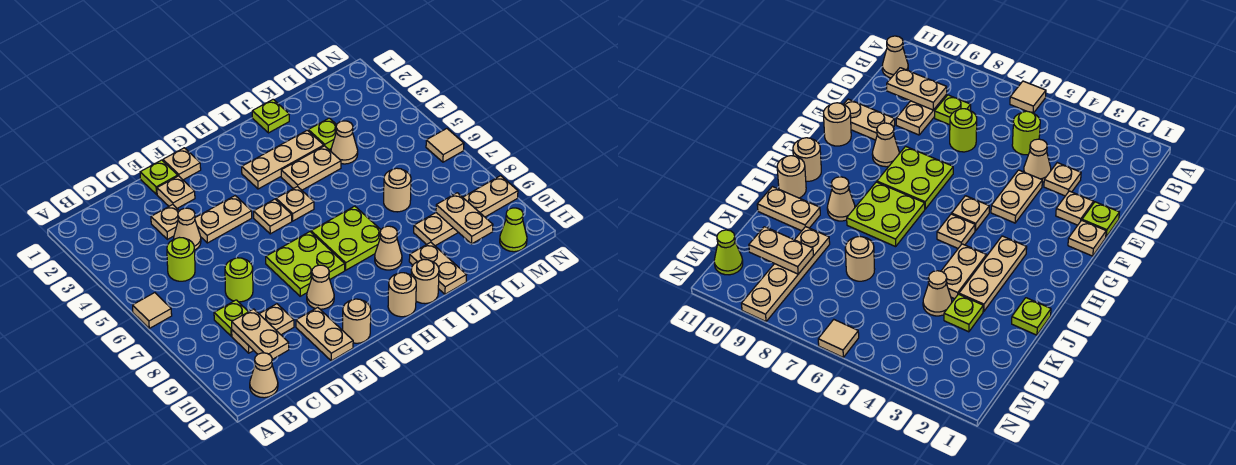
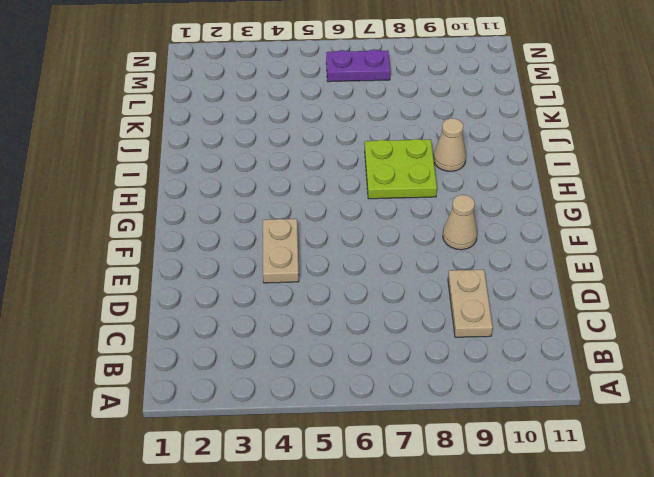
purple 1x2 plate [326,49,390,82] -> none
none -> tan 1x1 tile [133,293,172,328]
none -> tan 1x1 cone [250,353,278,398]
none -> lime 1x1 round brick [167,238,195,281]
none -> lime 1x1 plate [214,300,248,336]

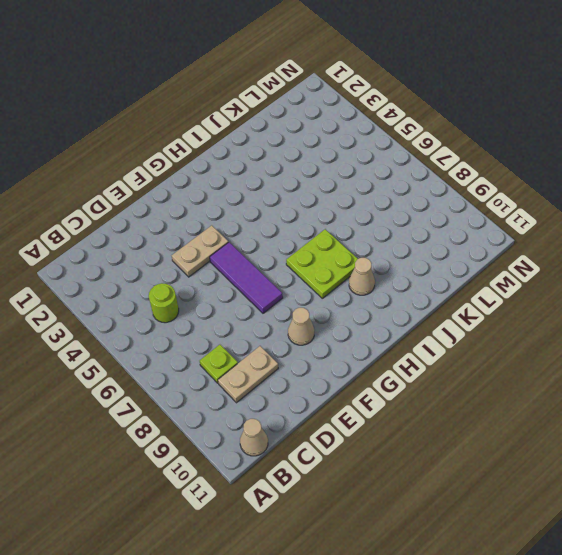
purple 1x3 tile [210,242,283,313] -> lime 2x2 plate [266,232,345,296]
none -> tan 1x1 tile [133,293,172,328]
none -> tan 1x1 plate [151,205,179,239]
none -> tan 1x1 cone [174,208,201,250]
none -> lime 1x1 round brick [225,258,253,302]

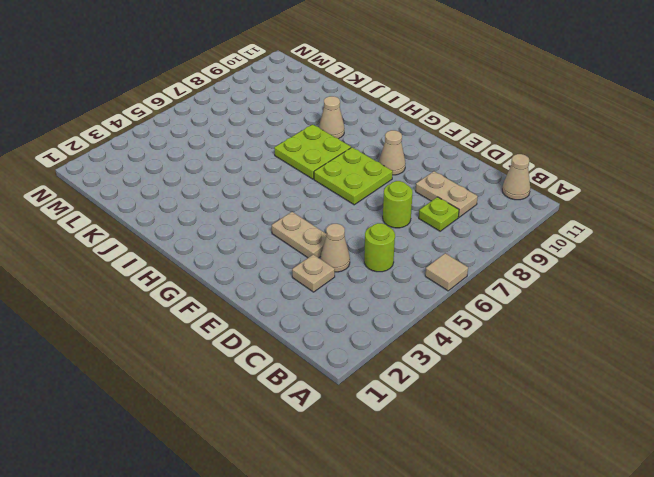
none -> lime 1x1 plate [140,160,178,194]
none -> tan 1x1 plate [157,176,195,208]
none -> tan 1x2 plate [296,307,353,361]
none -> tan 1x1 plate [163,148,201,180]

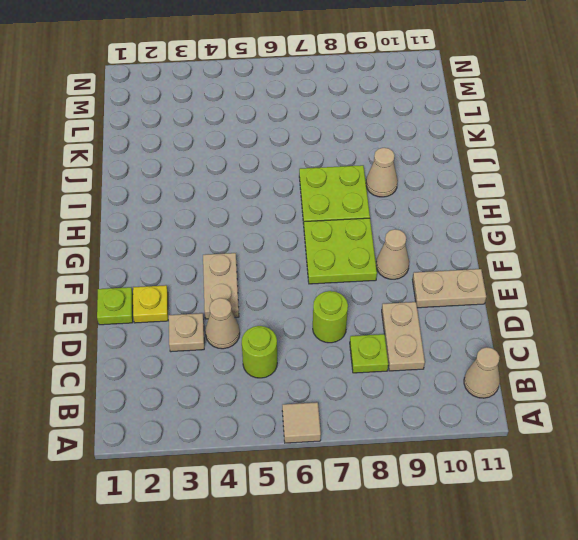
yellow 1x1 plate [133,285,168,323] -> tan 1x1 plate [157,176,195,208]
none -> tan 1x1 plate [163,148,201,180]
none -> tan 1x1 round brick [343,299,371,343]
none -> tan 1x1 plate [254,199,292,234]
none -> tan 1x3 plate [242,130,324,189]

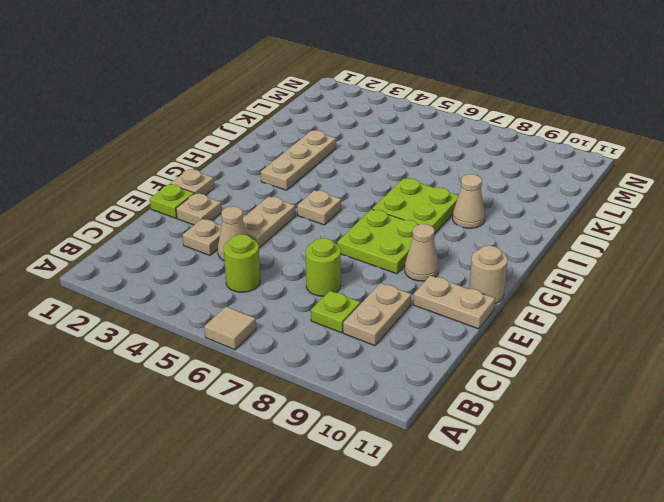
none -> tan 1x1 cone [250,353,278,398]
none -> tan 1x1 plate [276,186,314,221]
none -> tan 1x1 round brick [388,273,416,317]
none -> tan 1x2 plate [281,146,341,190]

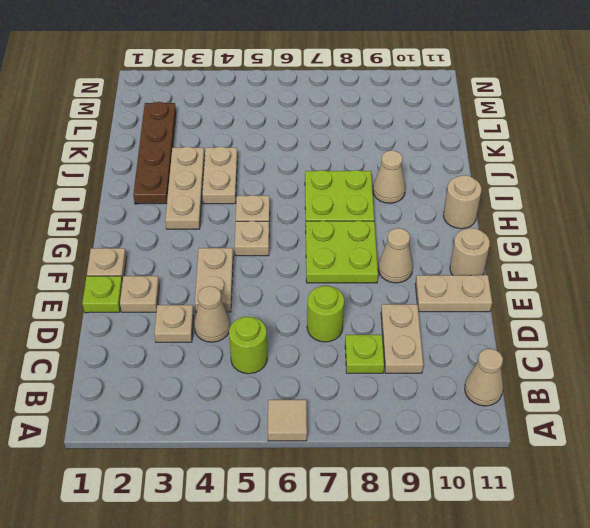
brown 1x4 plate [133,102,176,204] -> none
none -> tan 1x1 round brick [411,259,439,304]
none -> lime 1x1 plate [252,99,289,133]
none -> tan 1x2 plate [409,242,466,294]
none -> lime 1x1 plate [308,118,337,149]

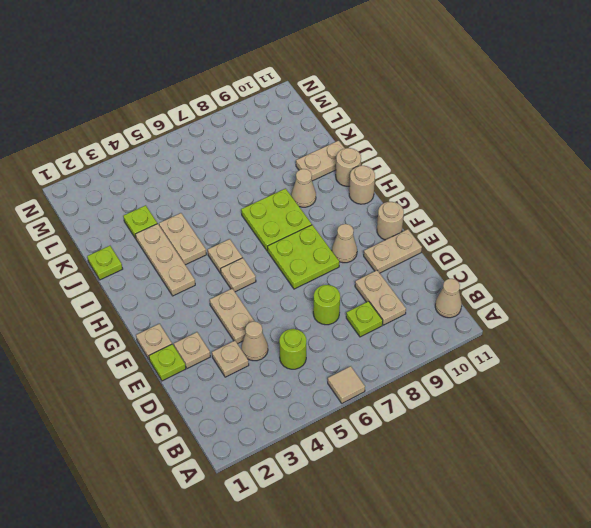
none -> tan 1x1 cone [331,121,358,164]
none -> tan 1x1 round brick [384,168,411,212]
none -> tan 1x4 plate [414,176,518,246]
none -> lime 1x1 cone [500,208,527,252]

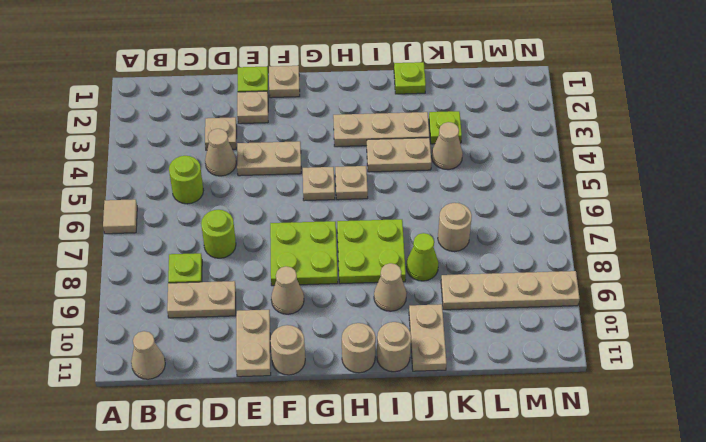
lime 1x1 cone [406,233,439,281] -> lime 1x1 cone moved to [500,208,527,252]
none -> tan 1x1 tile [426,129,464,162]
none -> tan 1x2 plate [232,309,289,359]
none -> tan 1x2 plate [436,193,493,244]

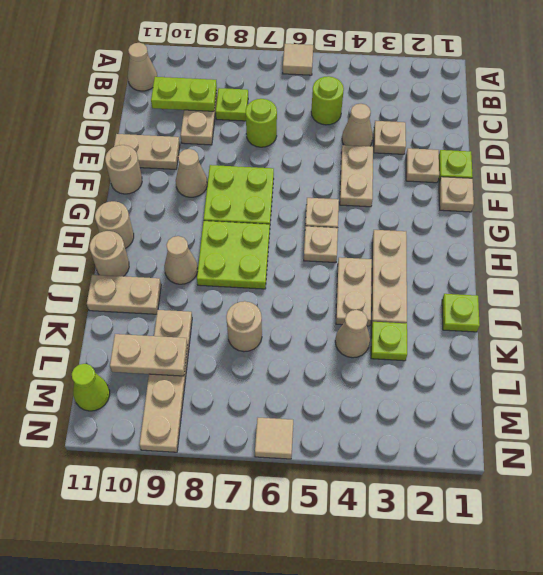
lime 1x2 plate [151,77,217,111] -> tan 1x2 plate [232,309,289,359]

